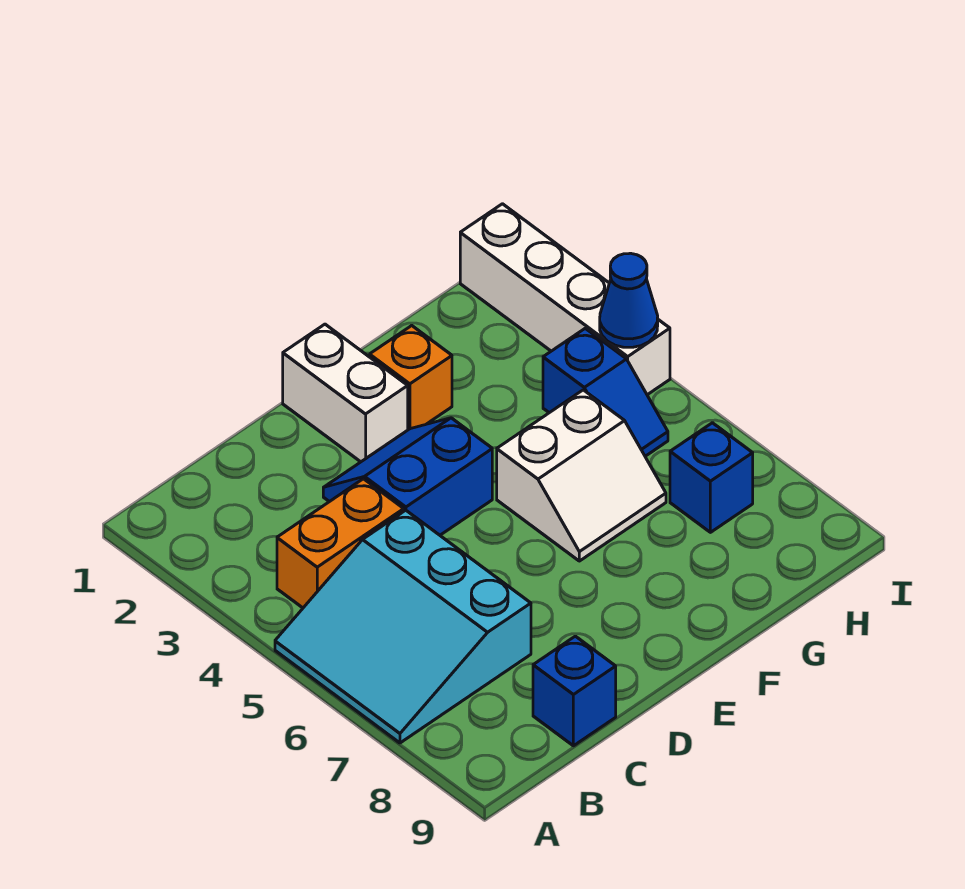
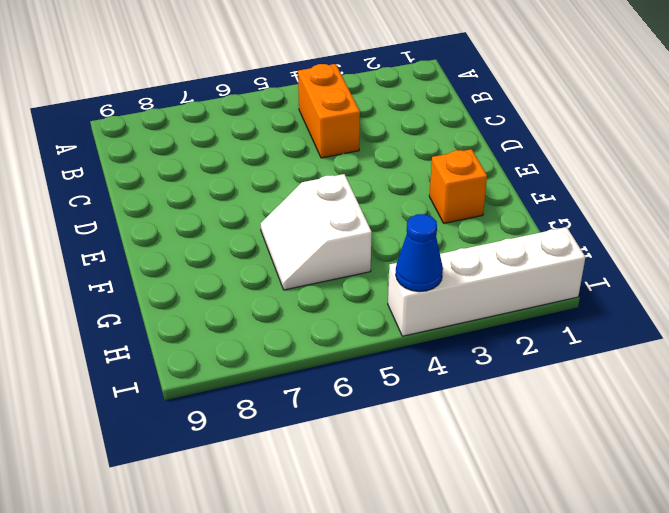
none -> cyan 3x3 slope [275,510,531,743]
none -> blue 1x1 brick [533,636,616,746]

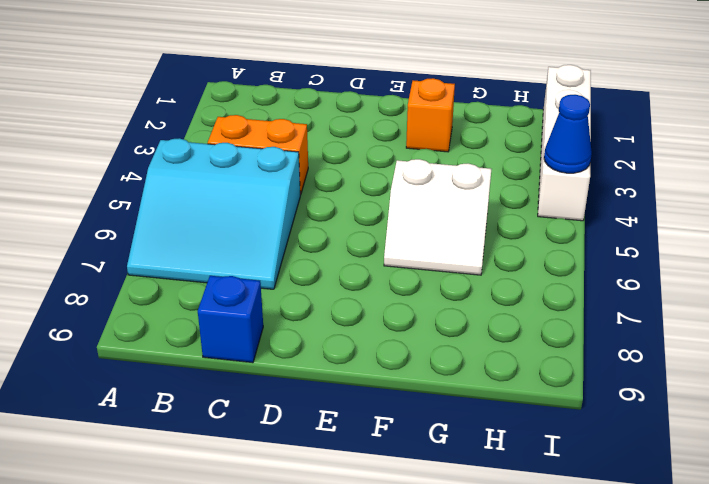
cyan 3x3 slope [127,138,300,289] -> cyan 3x3 slope turned to [275,510,531,743]
none -> blue 2x2 slope [323,418,492,535]
none -> white 1x2 brick [283,324,408,462]

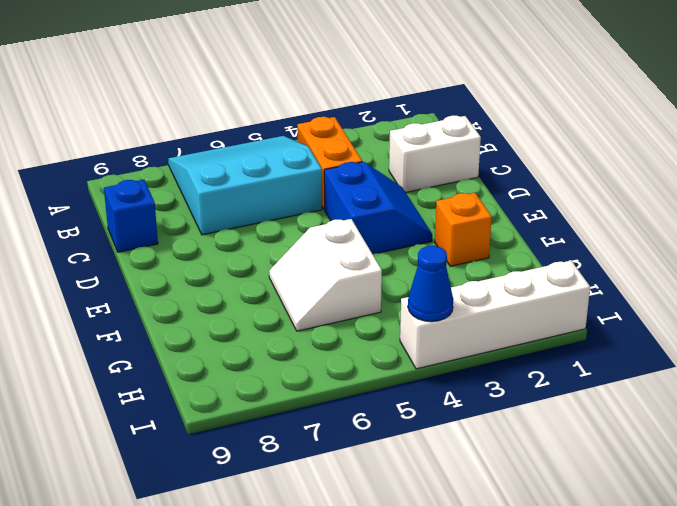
white 1x2 brick [389,116,481,192] -> white 1x2 brick moved to [283,324,408,462]
none -> blue 1x2 slope [543,328,668,456]
none -> blue 1x1 brick [670,423,753,532]

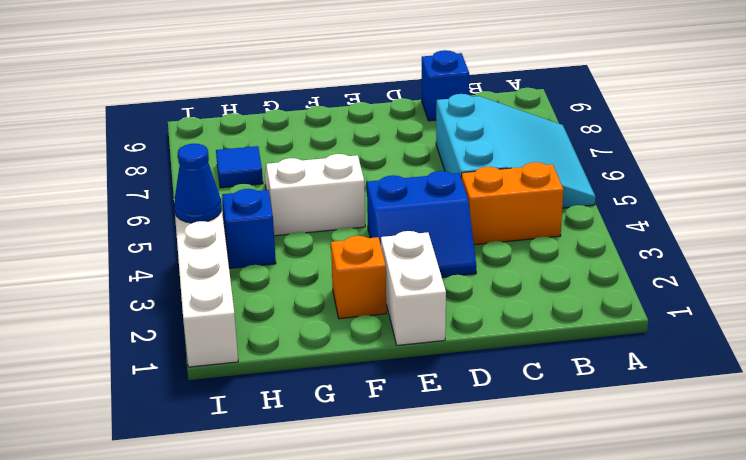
blue 1x1 tile [216,146,263,188] -> blue 1x1 brick [670,423,753,532]

